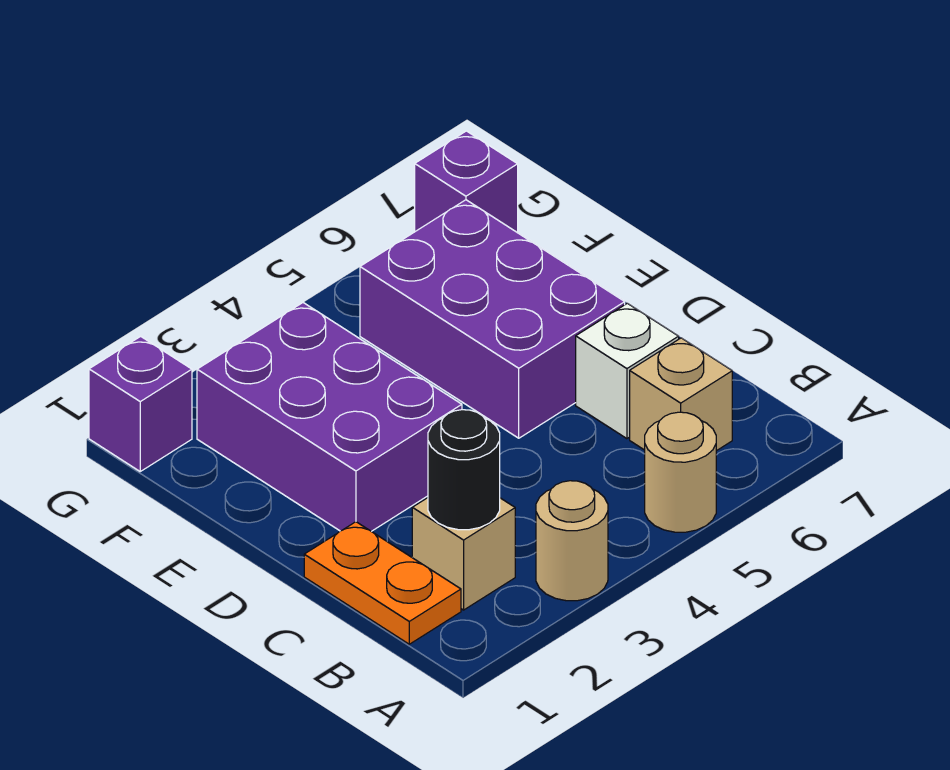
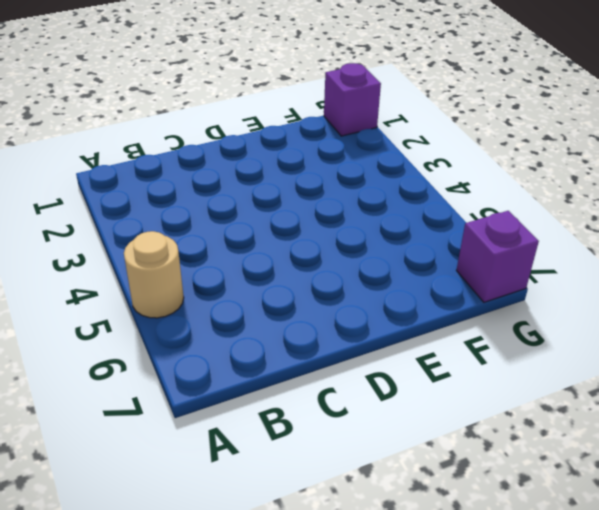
none -> tan 1x1 round brick [536,481,608,601]
none -> orange 1x2 plate [304,522,461,644]

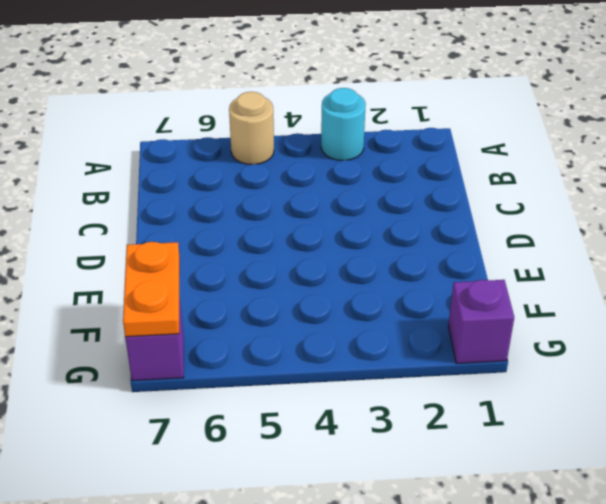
cyan 1x1 round brick [321,88,366,160] -> tan 1x1 round brick [536,481,608,601]
orange 1x2 plate [123,242,180,337] -> orange 1x2 plate moved to [304,522,461,644]
none -> tan 1x1 brick [412,498,515,610]
none -> tan 1x1 brick [630,338,732,451]

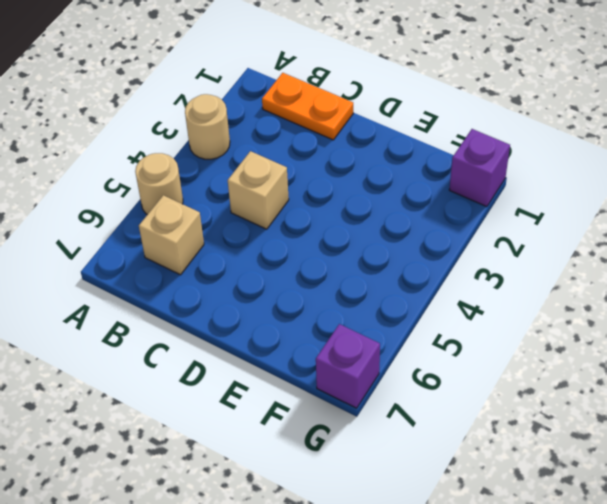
tan 1x1 brick [228,151,289,229] -> tan 1x1 brick moved to [412,498,515,610]
none -> white 1x1 brick [576,303,679,439]
none -> purple 2x3 brick [197,303,462,531]

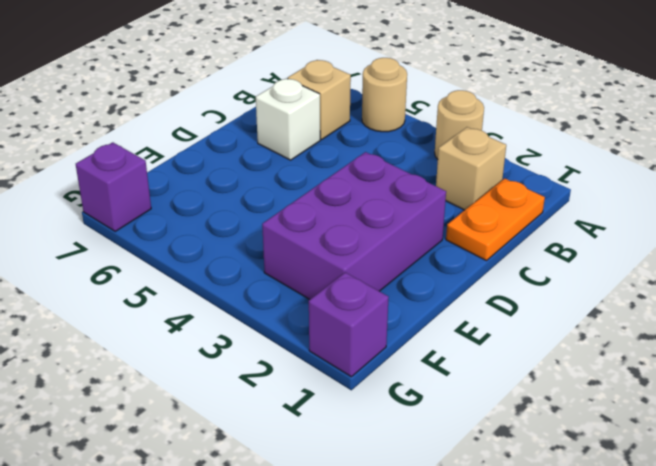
none -> purple 2x3 brick [360,200,625,438]
none -> black 1x1 round brick [428,410,500,530]

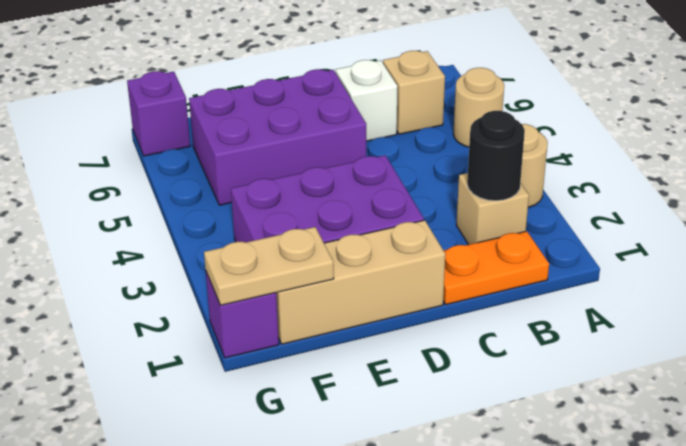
tan 1x3 brick [276,220,445,344] -> none
tan 1x2 plate [204,227,334,305] -> none

